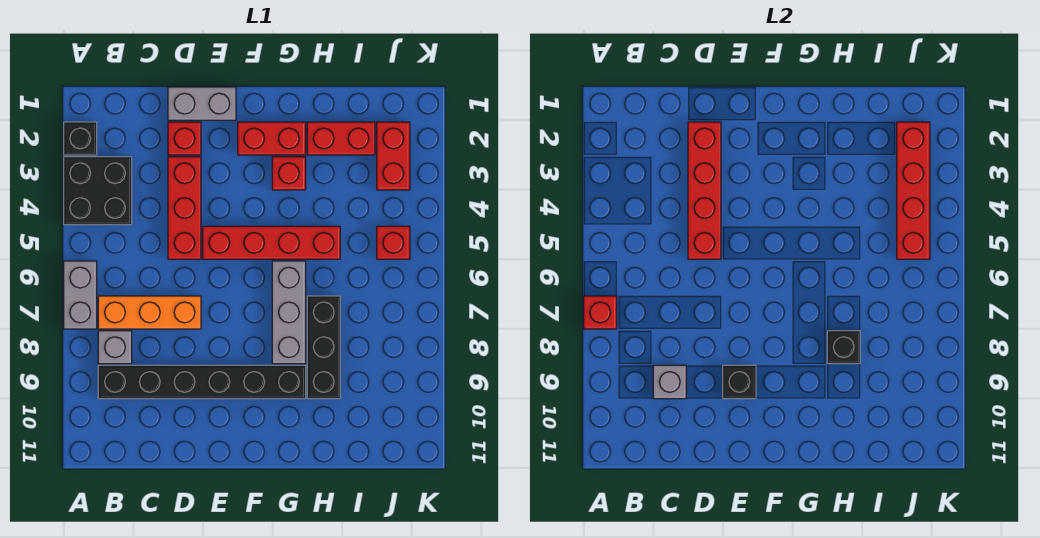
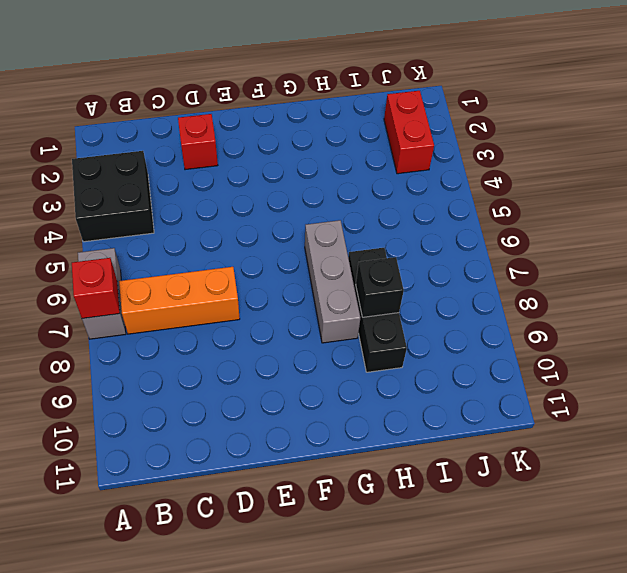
none -> black 1x1 brick [64,122,97,155]
none -> grey 1x1 brick [98,331,132,364]
none -> black 1x6 brick [98,365,306,399]

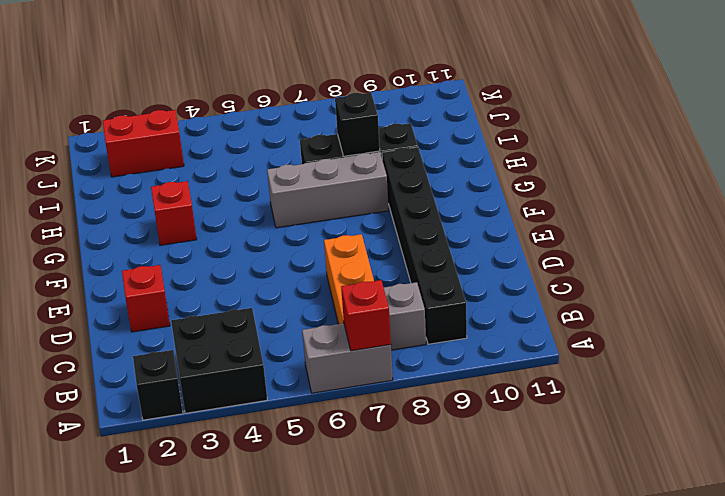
none -> grey 1x2 brick [168,87,236,120]
none -> red 1x3 brick [168,157,201,259]
none -> red 1x4 brick [203,226,340,259]

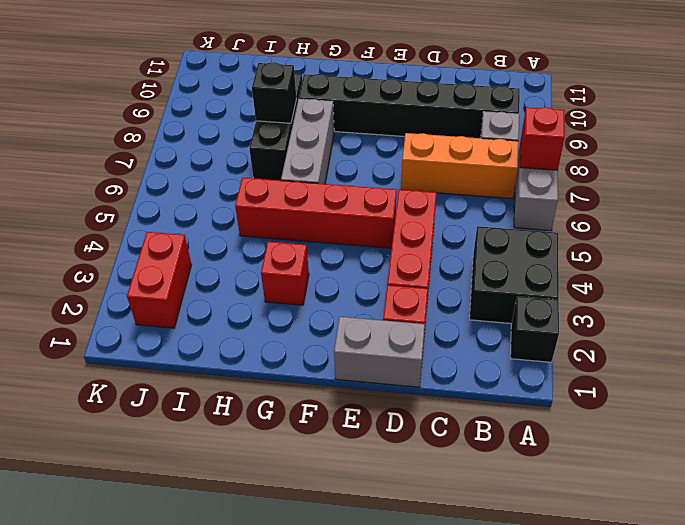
none -> red 1x2 brick [238,122,306,155]
none -> red 1x2 brick [307,122,375,155]
none -> red 1x1 brick [377,226,410,259]

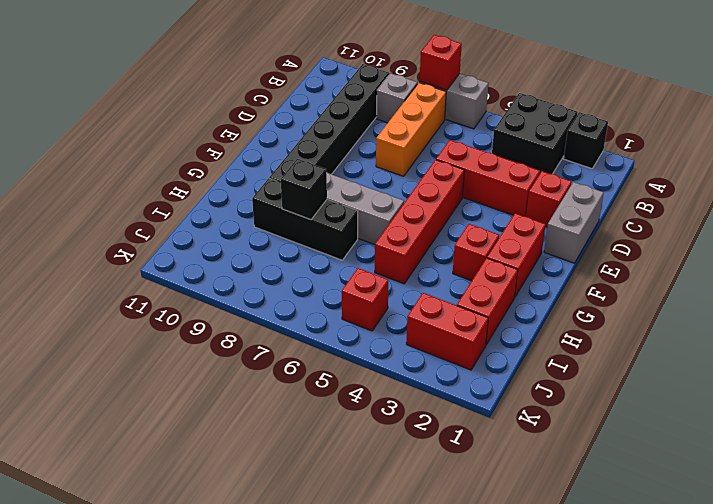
none -> grey 1x1 brick [653,365,686,399]
none -> red 1x4 brick [688,122,721,259]
none -> black 1x1 brick [723,365,756,399]

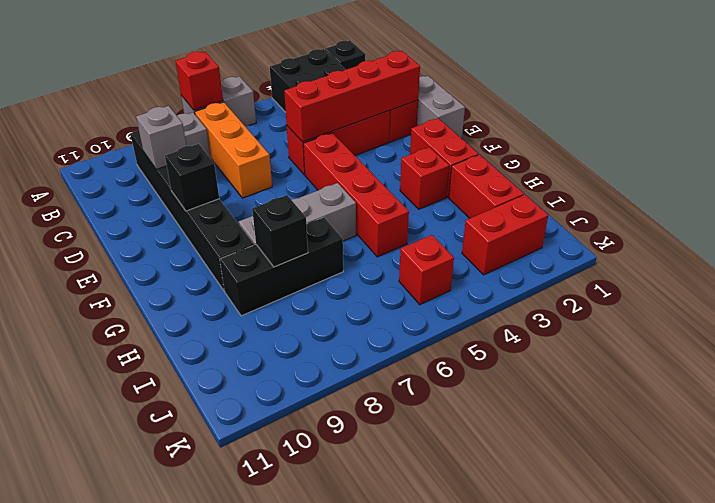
none -> red 1x4 brick [897,122,930,259]

